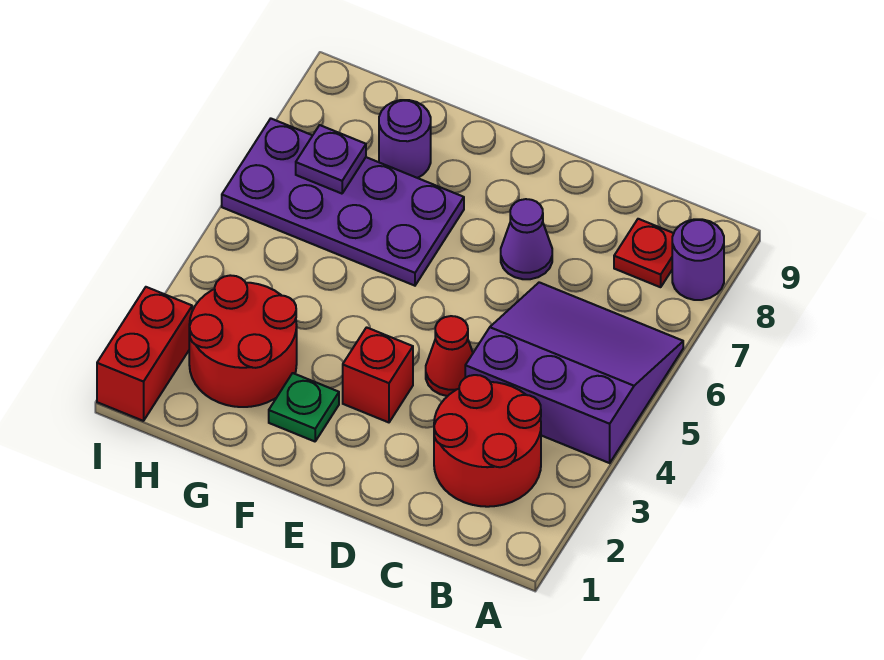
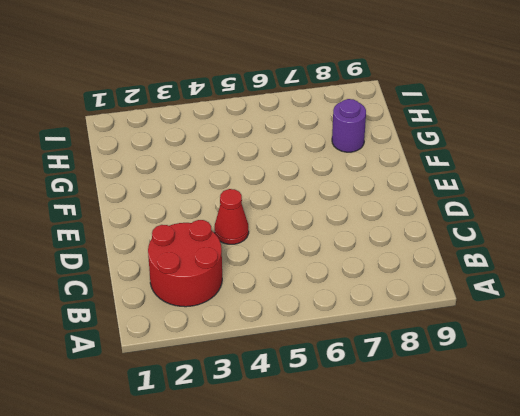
none -> purple 3x3 slope [465,282,683,463]
none -> purple 1x1 round brick [672,219,724,300]
none -> red 1x1 plate [614,219,674,287]

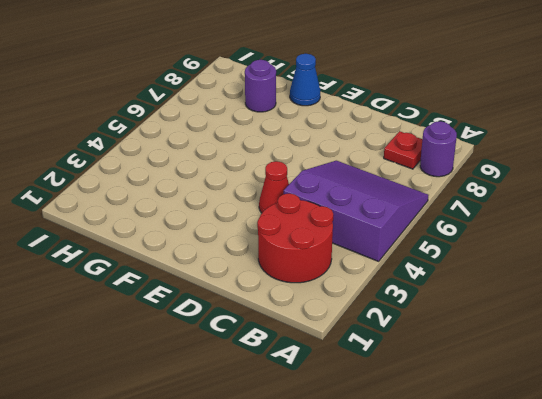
blue 1x1 cone [290,54,320,106] -> none
none -> purple 1x1 cone [501,199,552,279]
none -> red 1x1 brick [343,327,413,422]
none -> green 1x1 plate [269,373,339,441]

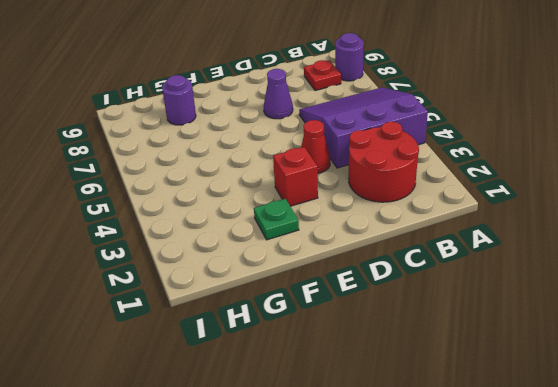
none -> purple 2x4 plate [222,119,464,286]
none -> red 2x2 round brick [189,275,297,407]
none -> red 1x2 brick [97,287,192,421]

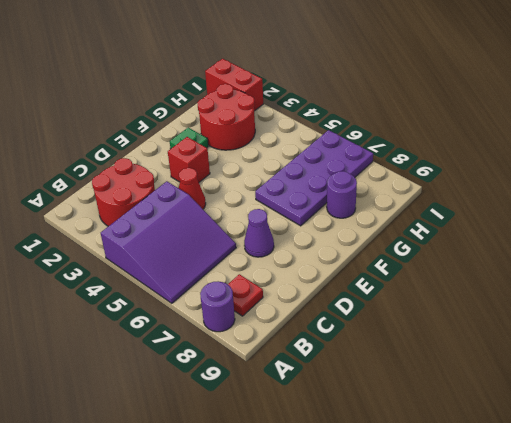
none -> purple 1x1 plate [296,125,366,194]

